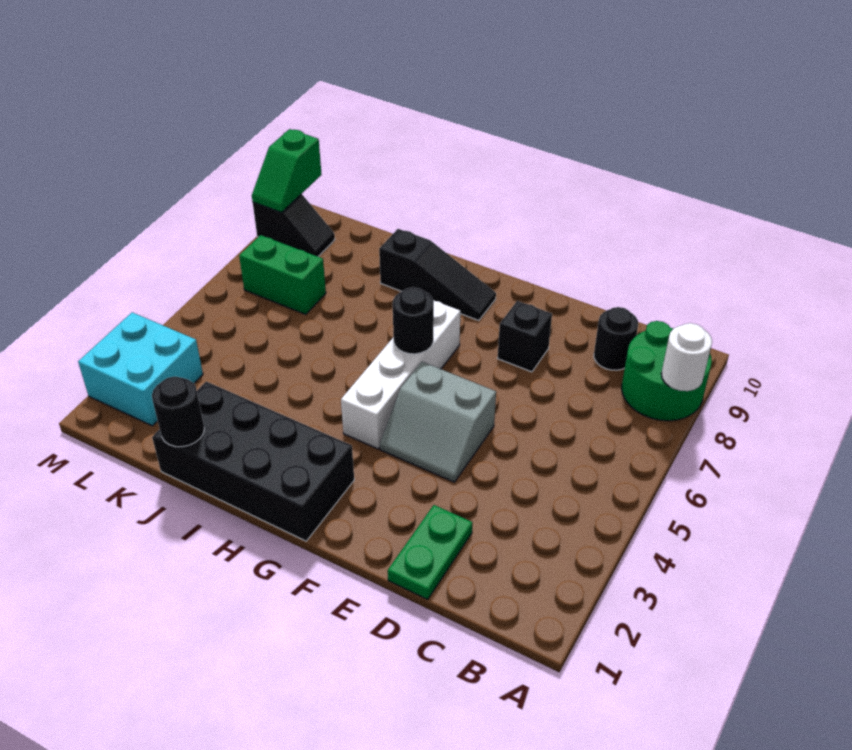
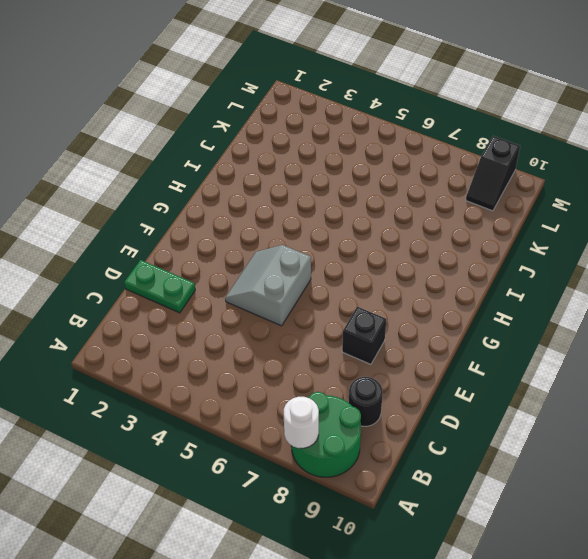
none -> black 2x4 brick [152,382,354,541]
none -> white 1x4 brick [341,301,460,449]
none -> black 1x3 slope [379,229,496,321]

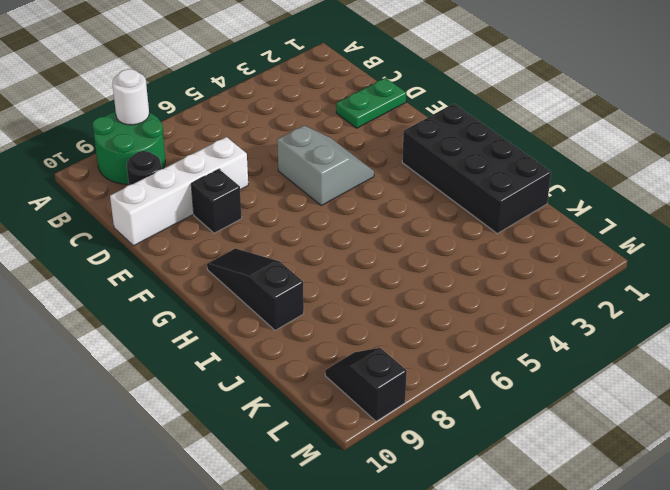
white 1x4 brick [110,137,248,246] -> white 1x4 brick moved to [341,301,460,449]
none -> green 1x2 brick [239,235,326,315]
none -> cyan 2x2 brick [78,312,203,426]
none -> black 1x1 round brick [393,287,434,354]

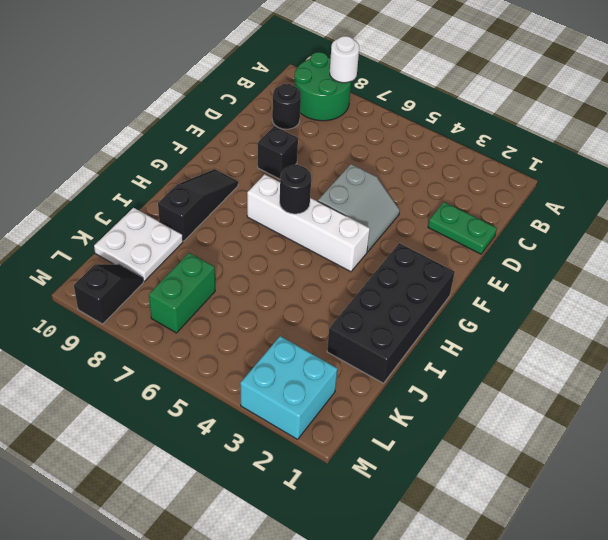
white 2x2 plate [94,208,183,281] -> none
none -> black 1x1 round brick [152,377,204,447]
none -> green 1x2 slope [252,129,321,212]

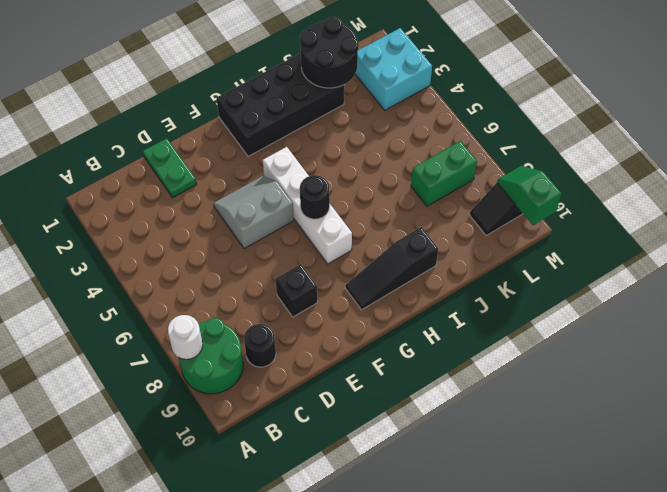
black 2x2 round brick [300,17,359,88] -> black 1x1 round brick [152,377,204,447]

